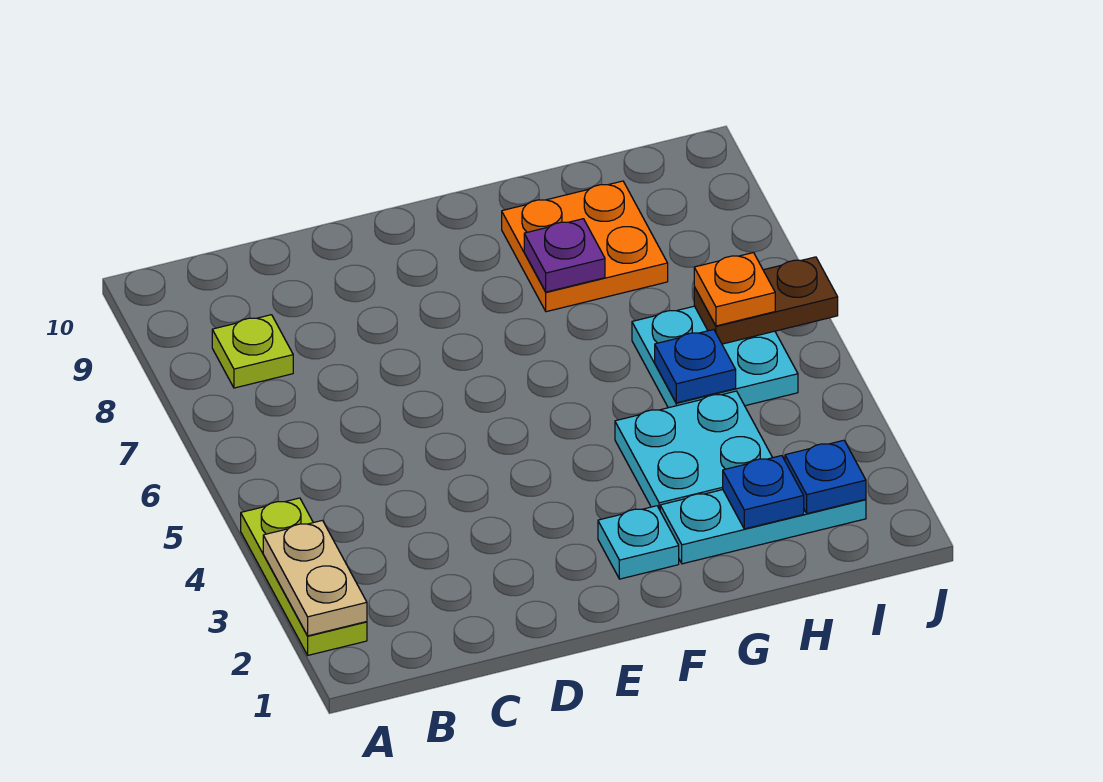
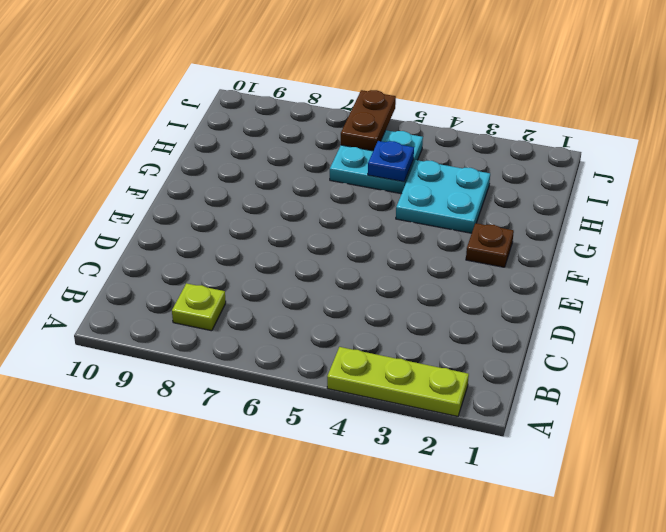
brown 1x1 plate [466,223,514,267] -> cyan 1x1 plate [598,506,679,579]
none -> cyan 1x3 plate [660,490,866,564]
none -> orange 2x2 plate [502,181,668,312]
none -> tan 1x2 plate [263,520,367,636]

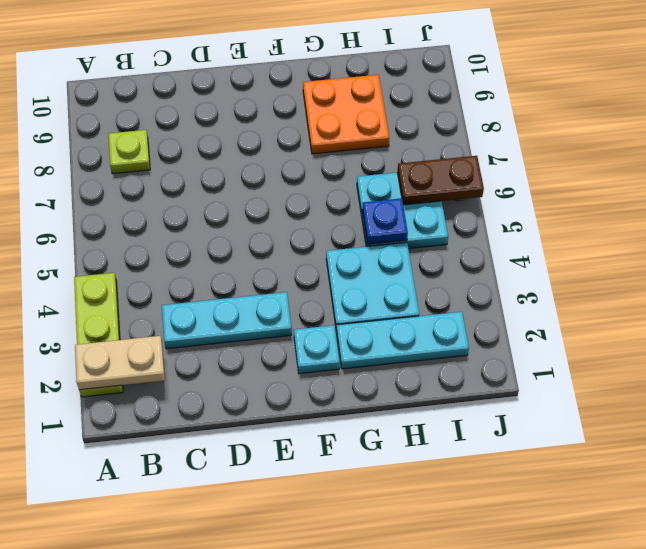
tan 1x2 plate [75,336,165,390] -> tan 1x2 plate turned to [263,520,367,636]
cyan 1x3 plate [162,292,292,349] -> none
none -> purple 1x1 plate [524,219,605,292]
none -> blue 1x1 plate [723,456,804,529]
none -> blue 1x1 plate [785,440,866,514]

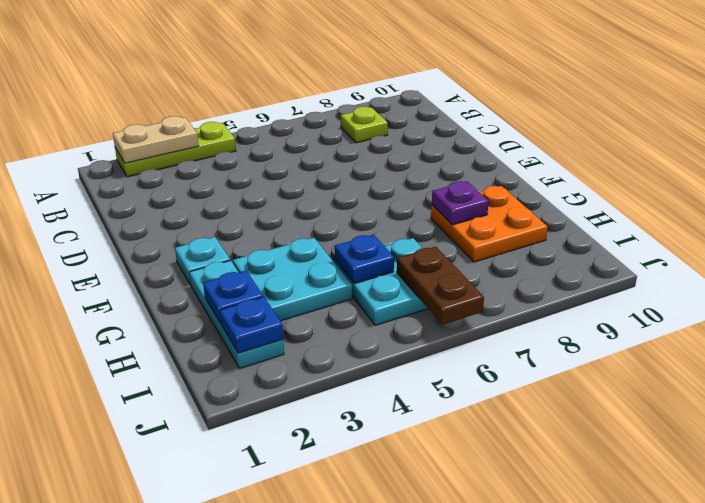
none -> orange 1x1 plate [694,253,775,326]

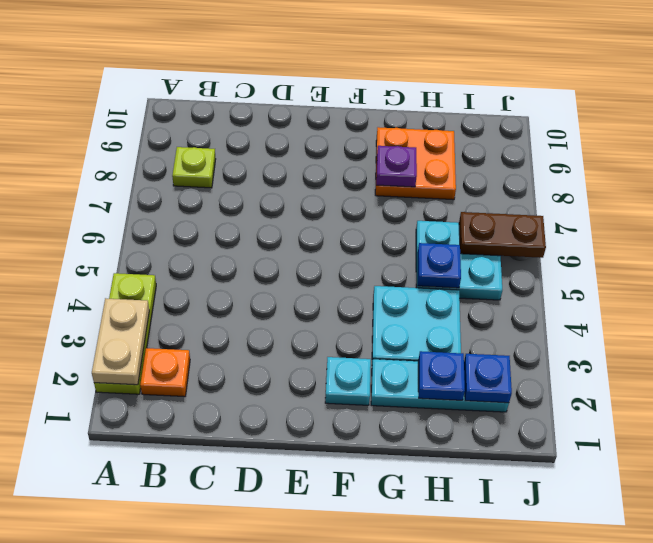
orange 1x1 plate [140,348,190,397] -> orange 1x1 plate moved to [694,253,775,326]

